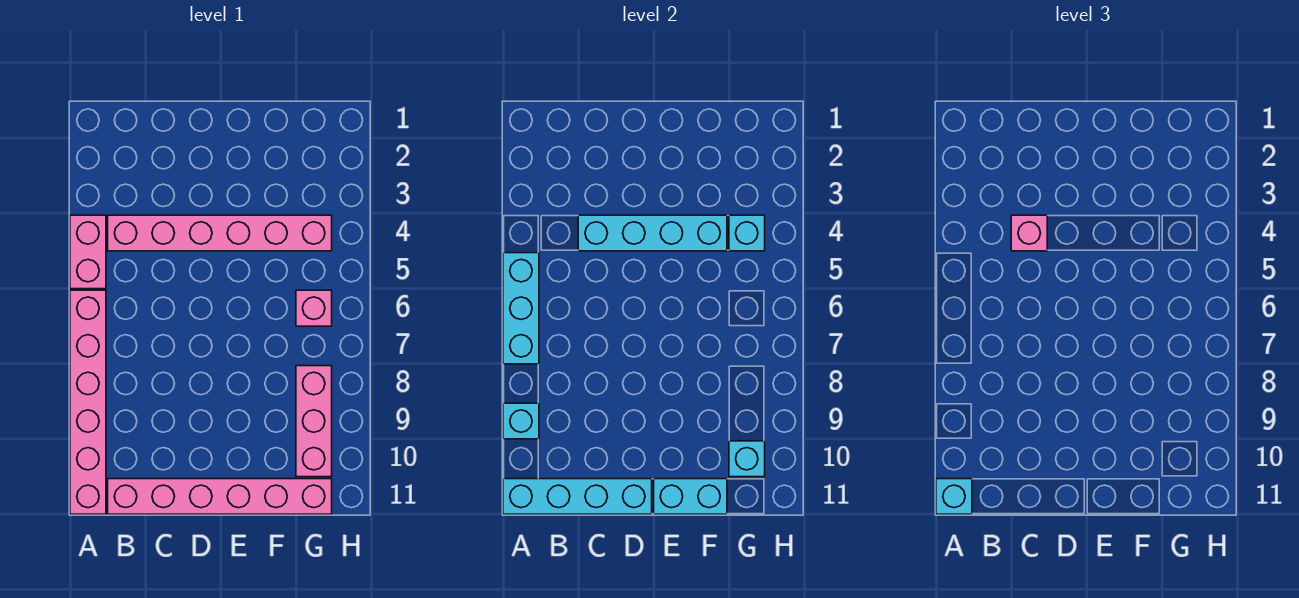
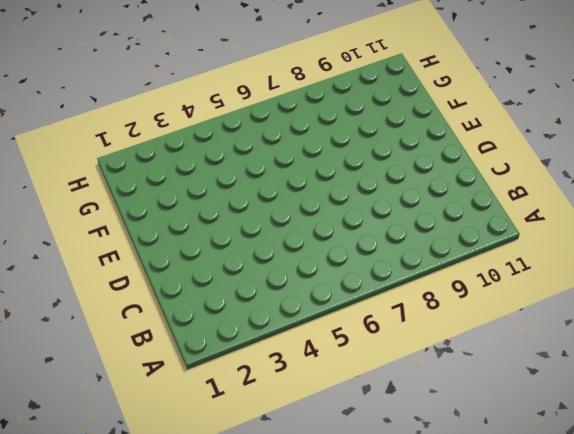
none -> pink 1x2 brick [70,215,106,289]
none -> pink 1x6 brick [70,290,106,514]
none -> pink 1x6 brick [108,215,332,251]

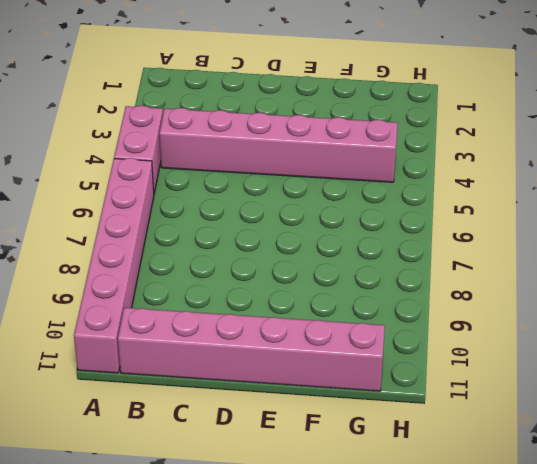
none -> pink 1x1 brick [296,290,332,326]
none -> pink 1x3 brick [296,366,332,477]
none -> cyan 1x3 brick [503,253,539,364]

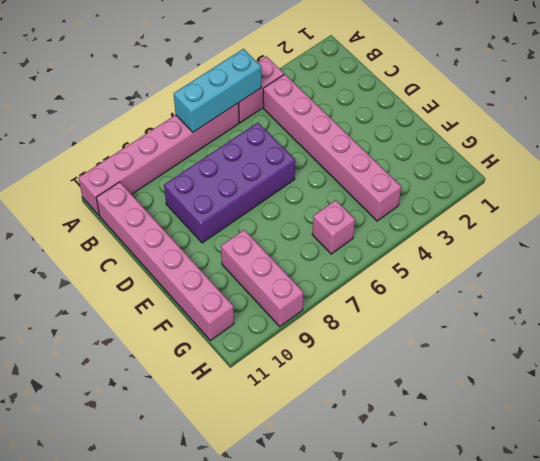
purple 2x4 brick [164,123,295,243] -> none
pink 1x3 brick [221,230,303,326] -> pink 1x3 brick turned to [296,366,332,477]
none -> cyan 1x1 brick [503,403,539,439]
none -> cyan 1x4 brick [503,479,652,514]
none -> cyan 1x4 brick [578,215,727,251]

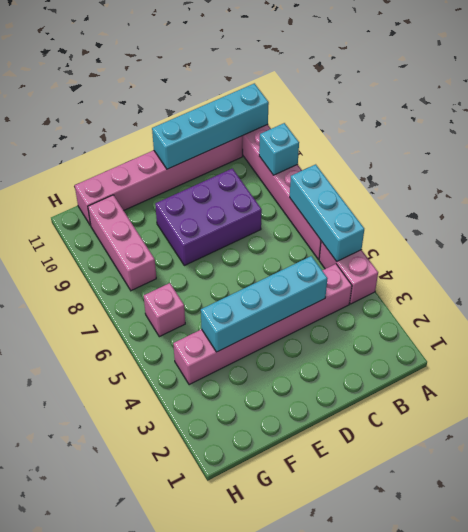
purple 2x3 brick [155,168,262,265] -> none
none -> cyan 1x2 brick [654,479,727,514]
none -> cyan 1x1 brick [729,215,765,251]
none -> cyan 1x1 brick [729,441,765,477]

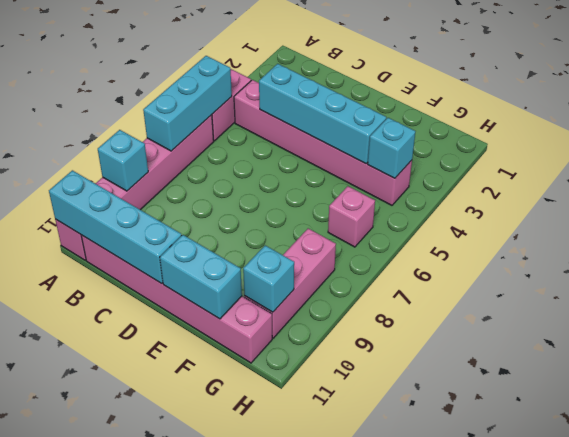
none -> cyan 1x1 brick [936,479,972,514]
none -> pink 1x1 brick [1011,215,1047,251]

